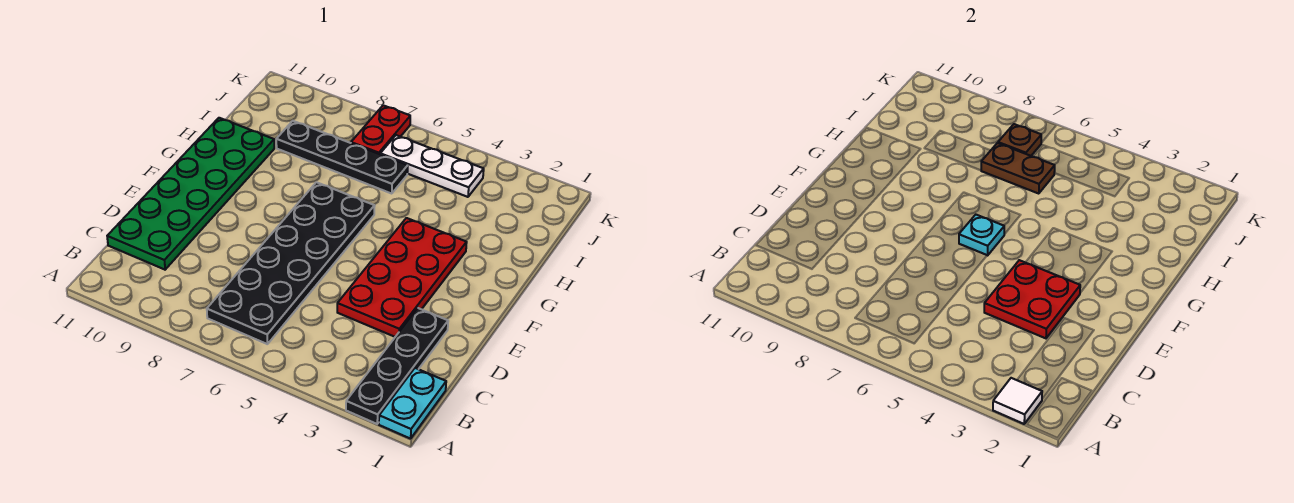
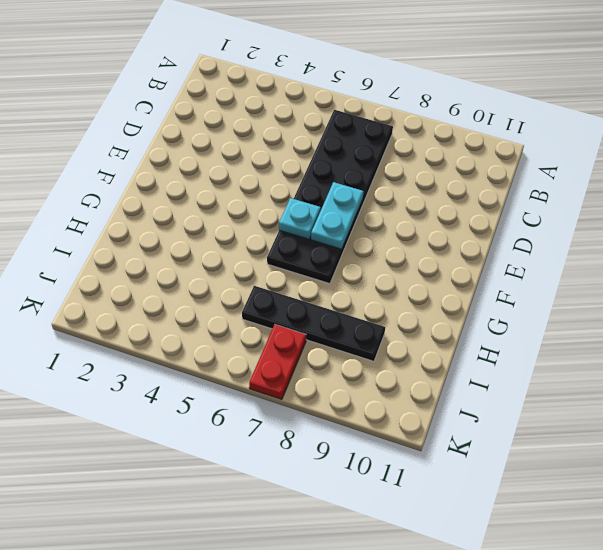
cyan 1x2 plate [311,182,363,249] -> cyan 1x2 plate moved to [379,368,446,439]
none -> black 1x4 plate [346,308,448,424]
none -> green 2x6 plate [107,118,274,270]
none -> red 2x4 plate [337,218,467,337]

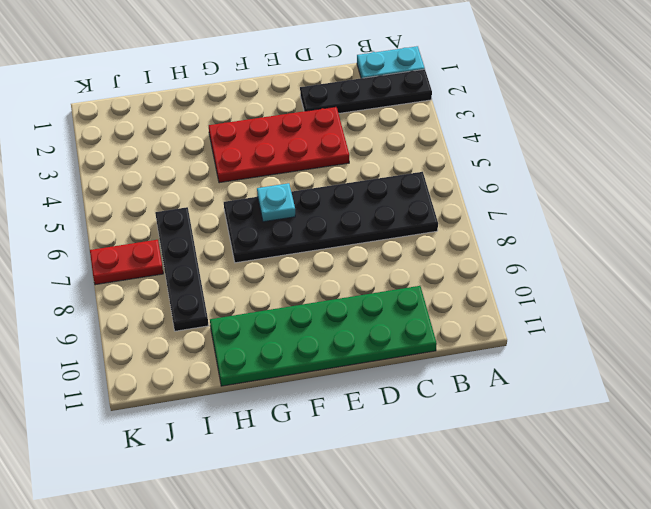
none -> white 1x3 plate [380,135,484,197]
none -> white 1x1 tile [993,378,1042,424]
none -> red 2x2 plate [984,260,1080,338]

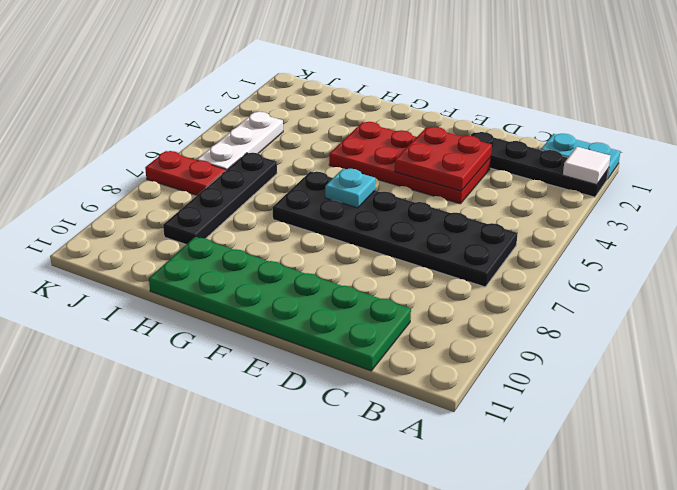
none -> brown 1x2 plate [981,143,1055,193]
none -> brown 1x1 plate [998,124,1041,156]

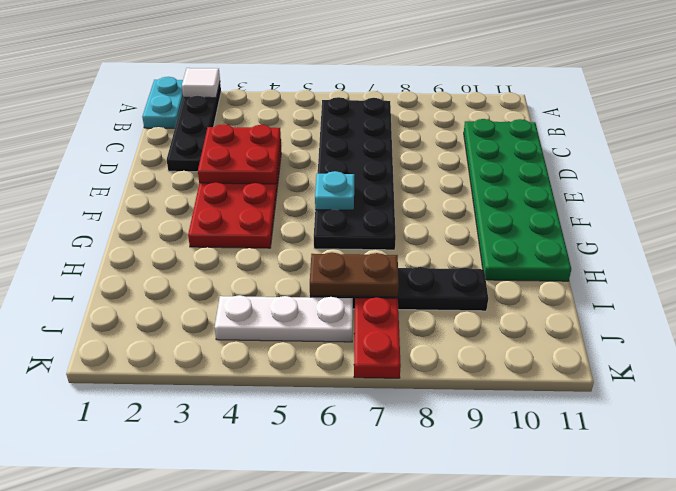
none -> brown 1x1 plate [998,124,1041,156]

